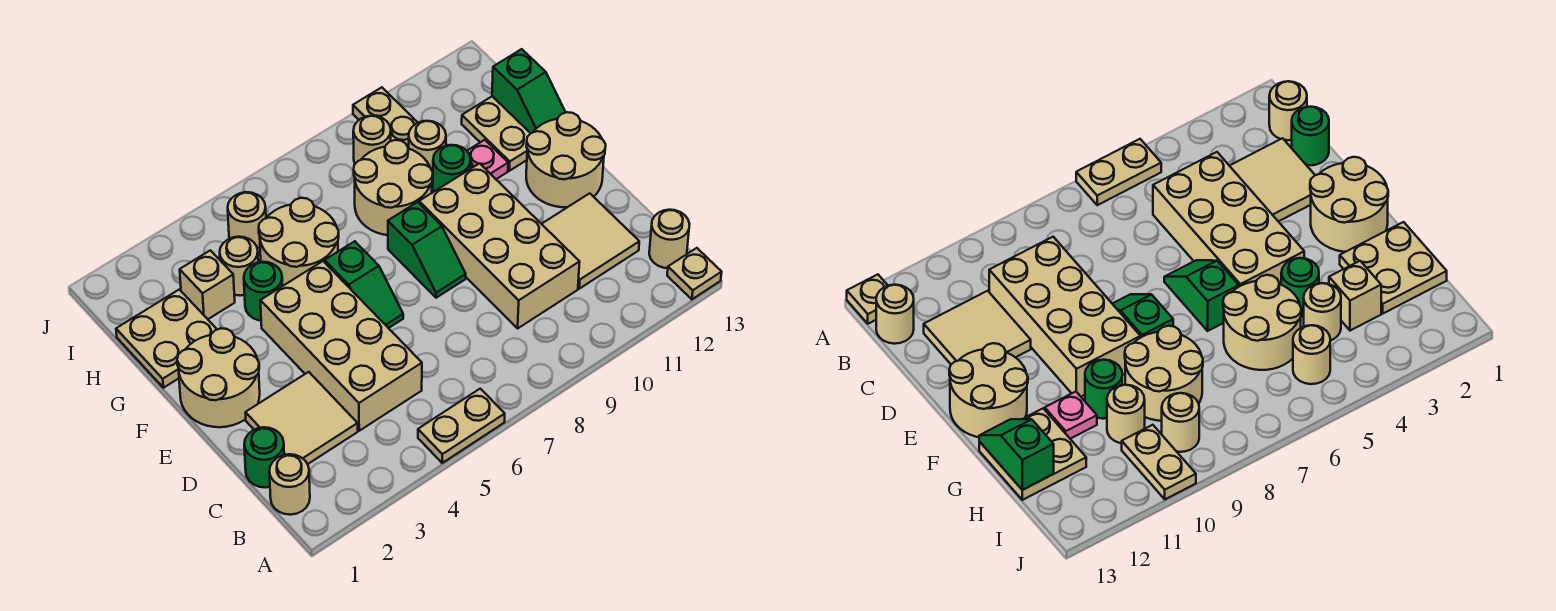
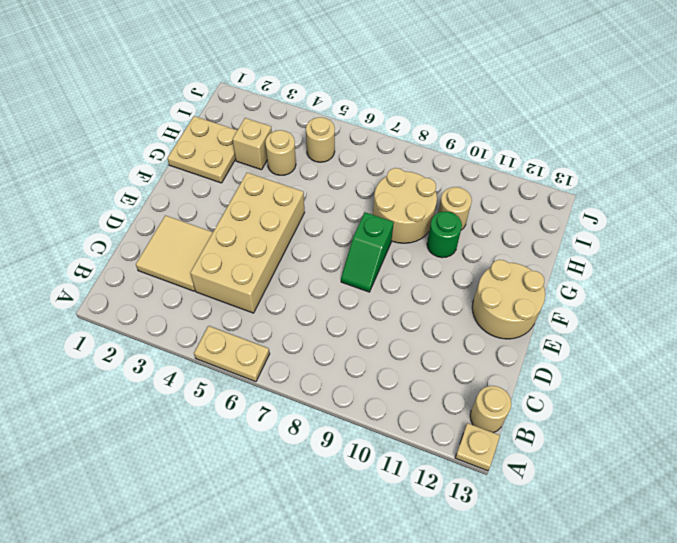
none -> tan 1x1 round brick [269,454,310,515]
none -> green 1x1 round brick [244,427,284,488]
none -> tan 2x4 brick [419,163,580,328]

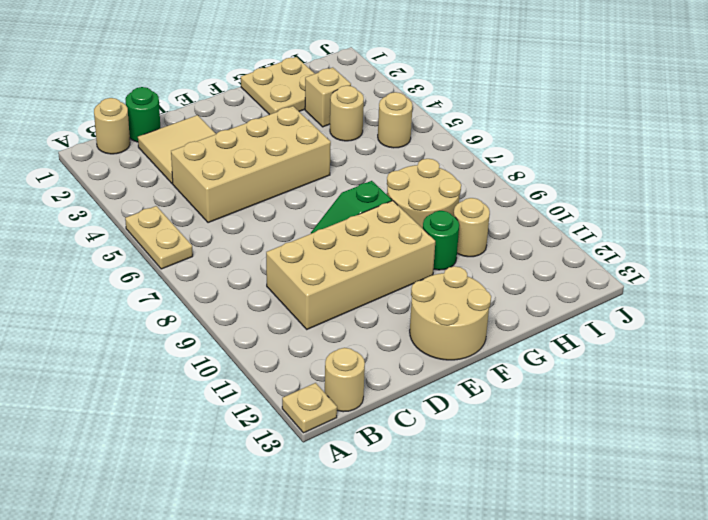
none -> tan 2x2 tile [542,193,639,289]
none -> tan 2x2 round brick [177,328,260,427]
none -> green 1x2 slope [325,241,403,328]

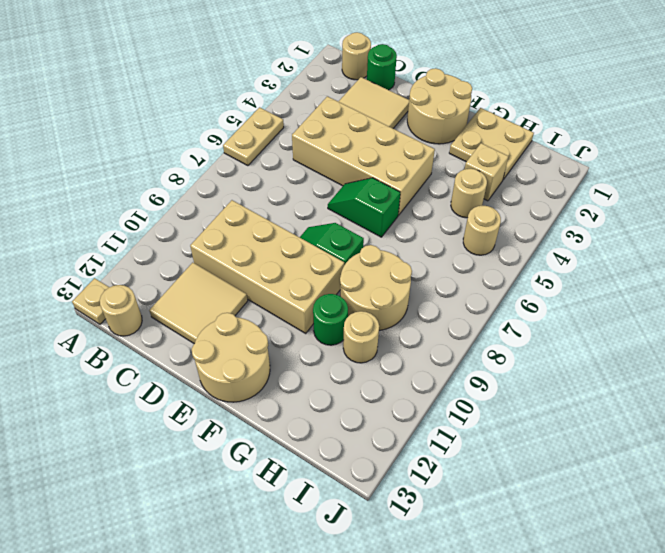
none -> green 1x1 round brick [244,262,283,321]
none -> tan 2x2 round brick [259,198,339,286]
none -> pink 1x1 plate [467,140,508,179]

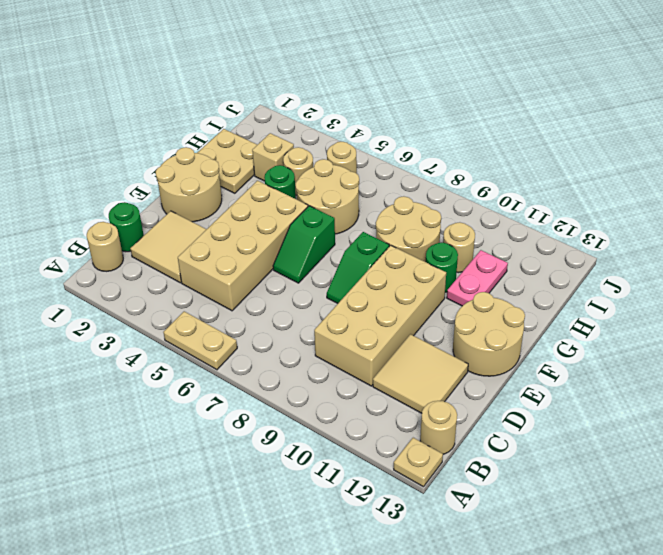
pink 1x2 plate [447,250,508,306] -> pink 1x1 plate [467,140,508,179]
none -> tan 2x2 plate [462,96,531,171]
none -> tan 1x1 round brick [353,116,391,164]
none -> tan 1x2 plate [353,87,418,148]

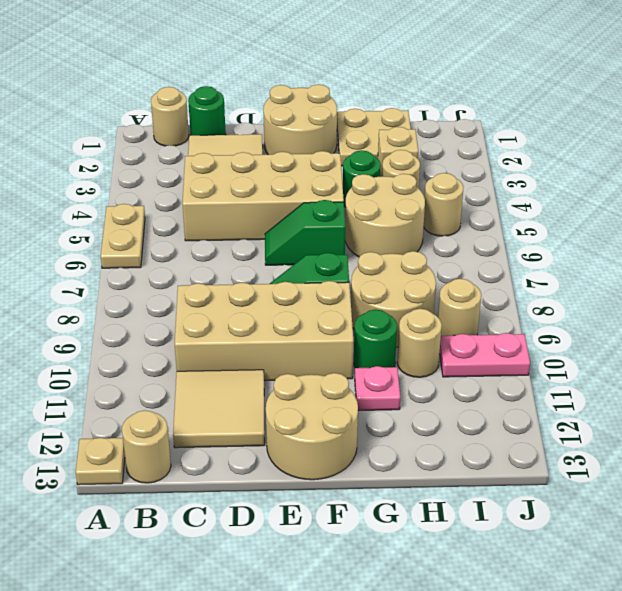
pink 1x2 plate [440,333,530,377] -> tan 1x2 plate [353,87,418,148]
none -> tan 2x2 plate [462,96,531,171]
none -> green 1x2 slope [492,49,566,133]

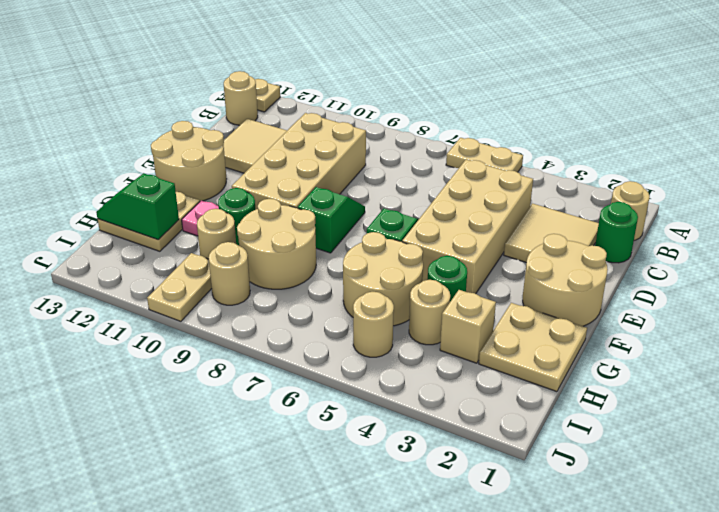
green 1x2 slope [96,173,179,240] -> green 1x2 slope turned to [492,49,566,133]

